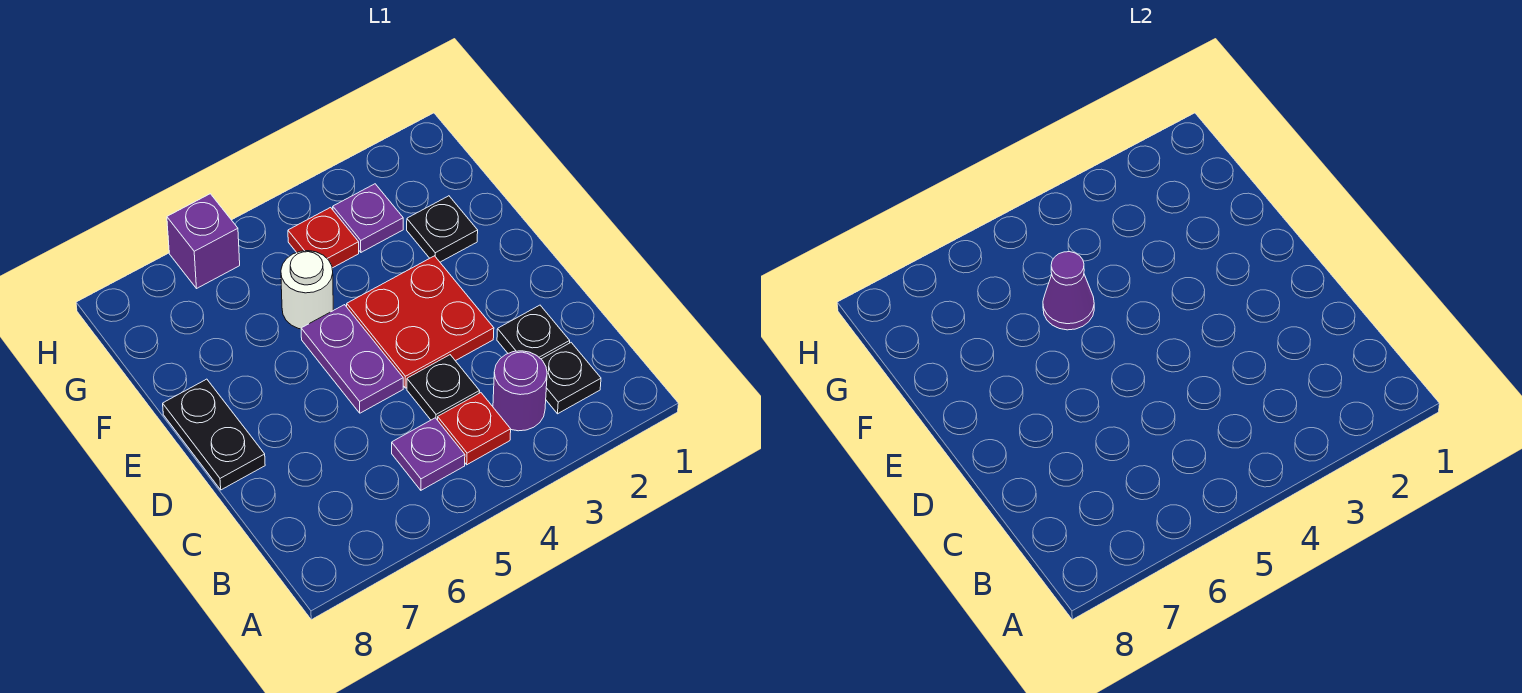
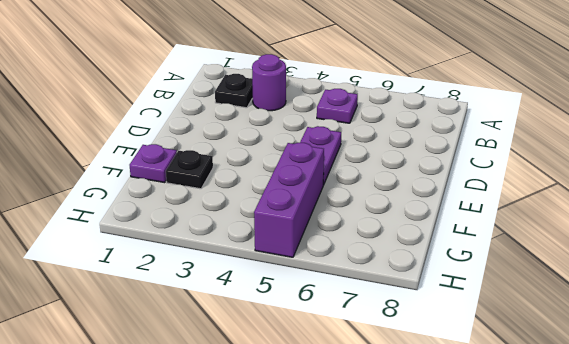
purple 1x1 plate [130,144,177,183] -> purple 1x1 plate moved to [333,184,403,252]
purple 1x3 brick [254,143,324,257] -> white 1x1 round brick [281,251,333,329]
none -> red 1x1 plate [438,393,511,465]
none -> black 1x1 plate [497,305,570,359]
none -> black 1x1 plate [407,355,480,420]

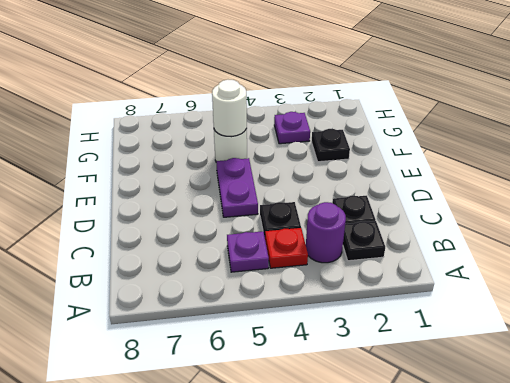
white 1x1 round brick [212,80,247,137] -> purple 1x1 cone [1043,252,1094,330]
none -> red 2x2 plate [347,256,494,388]
none -> black 1x2 plate [163,379,265,490]
none -> red 1x1 plate [288,208,359,268]

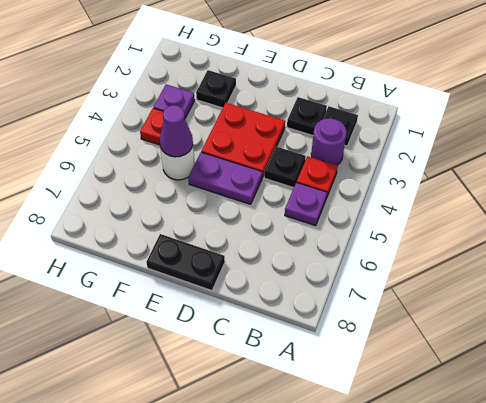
none -> purple 1x1 brick [167,194,240,288]

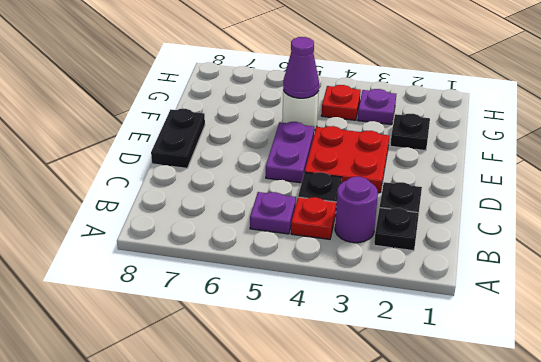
none -> purple 1x1 brick [167,194,240,288]

